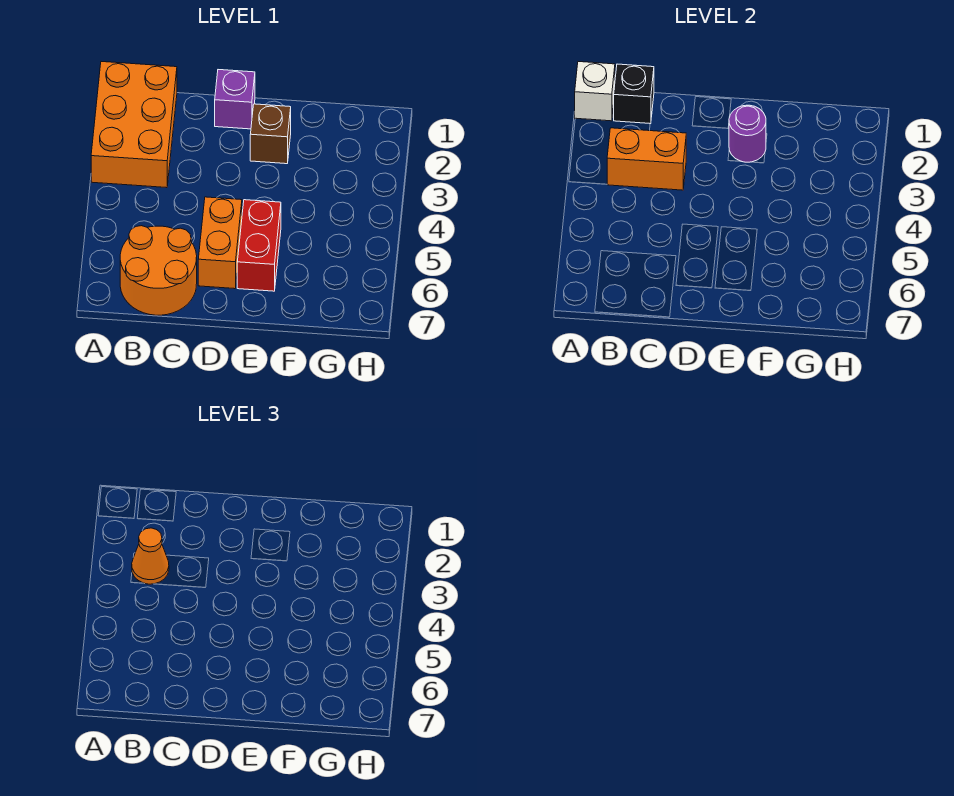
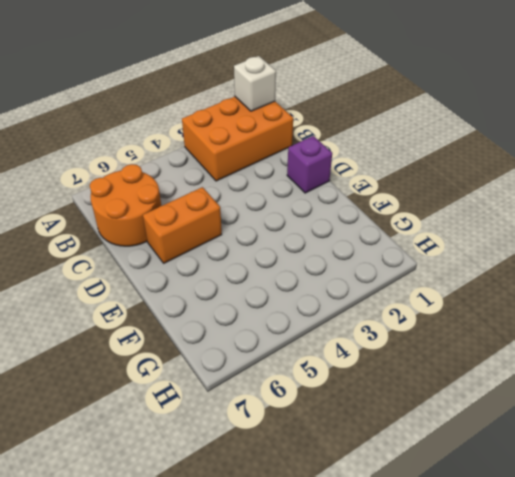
none -> brown 1x1 brick [250,104,291,164]
none -> red 1x2 brick [237,200,281,291]

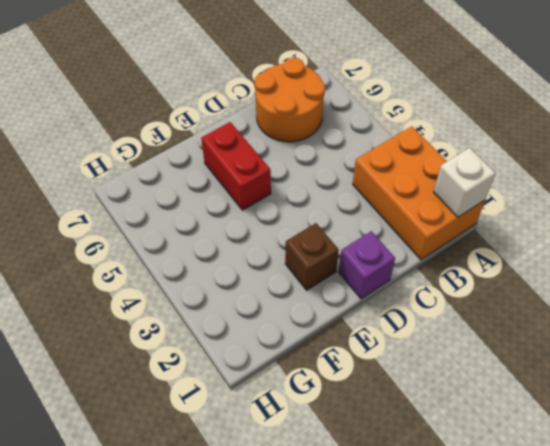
none -> orange 1x2 brick [198,197,242,289]
none -> black 1x1 brick [614,64,654,124]

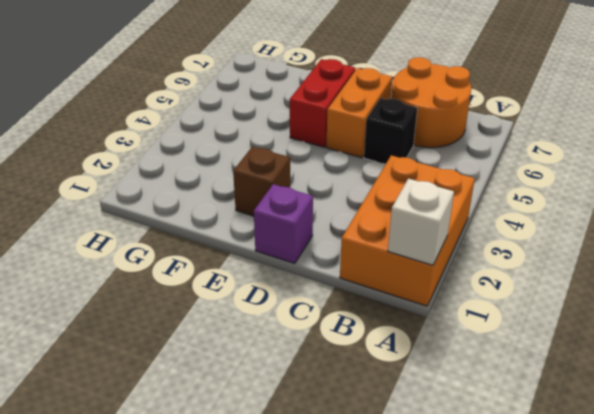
black 1x1 brick [364,98,417,164] -> black 1x1 brick moved to [614,64,654,124]
none -> orange 1x2 brick [607,128,686,190]
none -> purple 1x1 round brick [729,105,766,162]

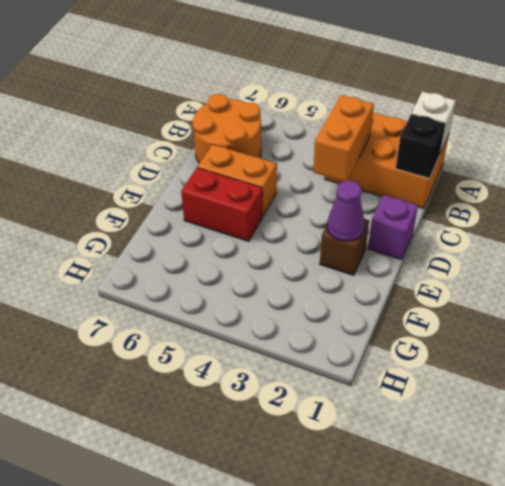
purple 1x1 cone [327,181,365,241] -> purple 1x1 round brick [729,105,766,162]
none -> orange 1x1 cone [132,528,169,584]

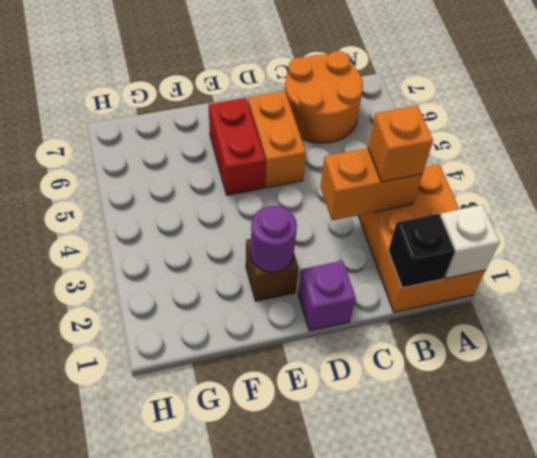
orange 1x1 brick [368,106,433,182] -> orange 1x1 cone [132,528,169,584]

